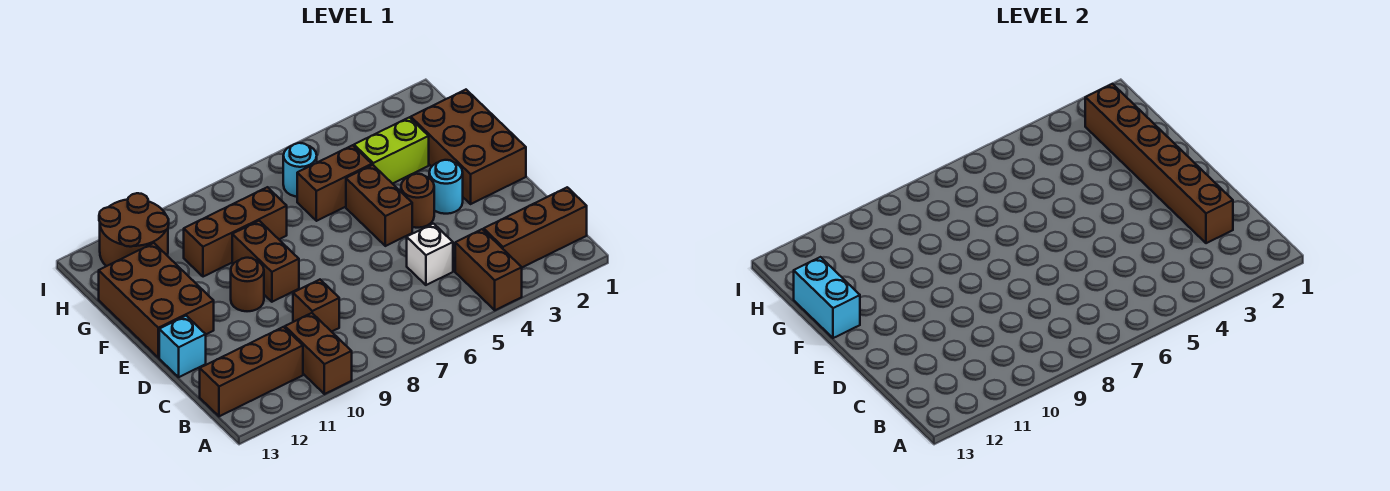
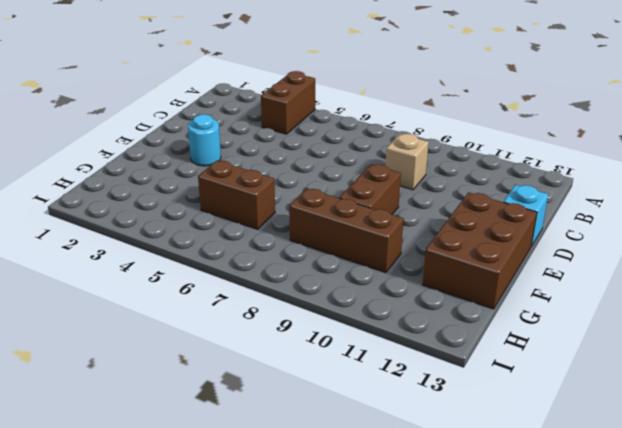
tan 1x1 brick [385,134,429,190] -> brown 1x1 brick [293,280,339,332]
none -> brown 1x2 brick [285,313,352,394]
none -> brown 1x3 brick [484,187,587,267]
none -> brown 1x3 brick [200,327,303,416]

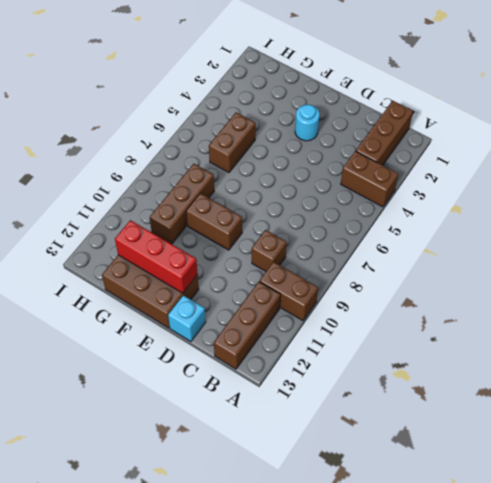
red 1x3 brick [115,220,198,293] -> none
none -> white 1x1 brick [407,224,453,285]
none -> brown 2x3 brick [411,90,526,204]
none -> brown 1x1 round brick [401,174,434,228]

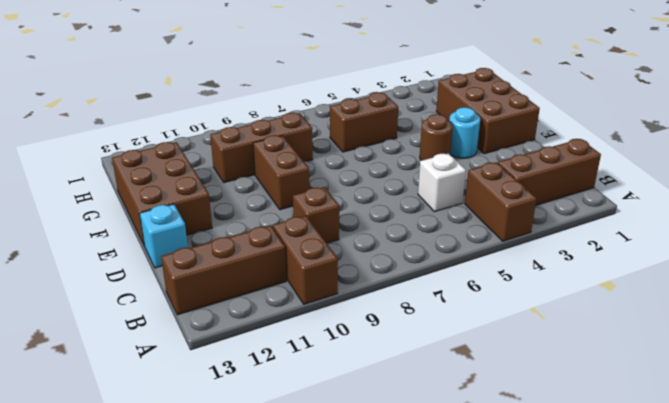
none -> brown 1x2 brick [346,165,412,246]
none -> brown 1x1 round brick [231,258,264,311]
none -> lime 1x2 brick [354,117,429,184]

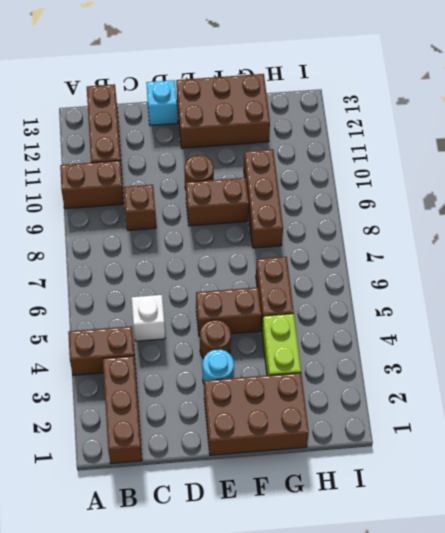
none -> cyan 1x1 round brick [283,143,317,197]
none -> brown 2x2 round brick [99,193,169,266]
none -> brown 1x6 brick [1085,84,1233,243]

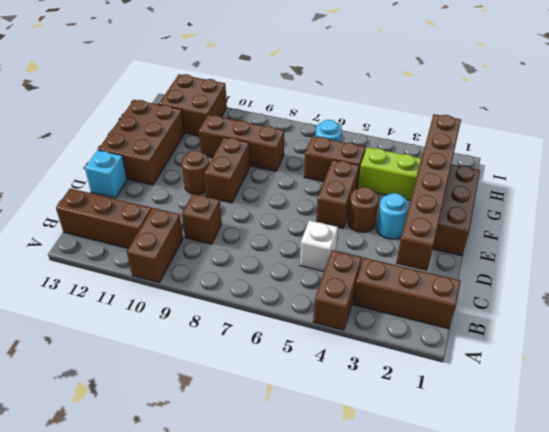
brown 2x2 brick [159,74,227,136] -> brown 2x2 round brick [99,193,169,266]
none -> cyan 1x2 brick [794,257,860,338]

